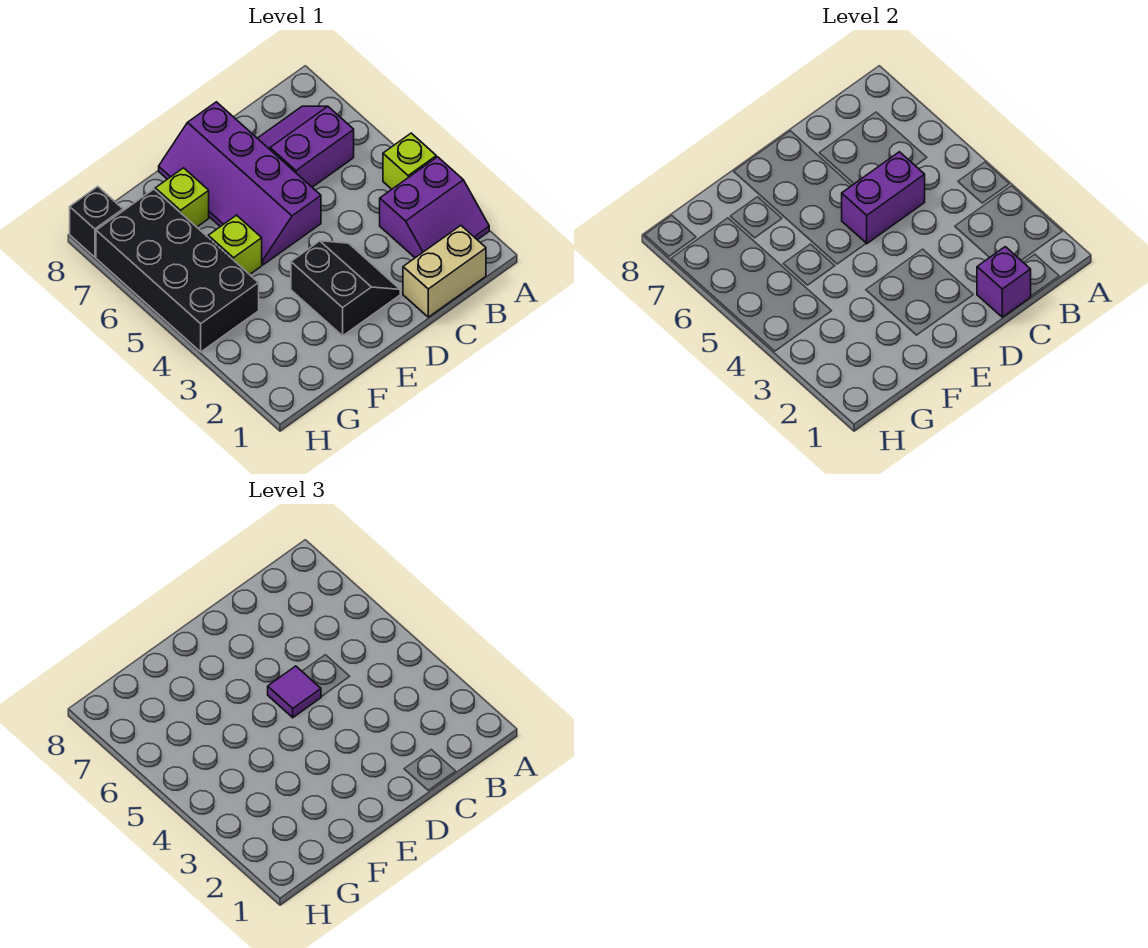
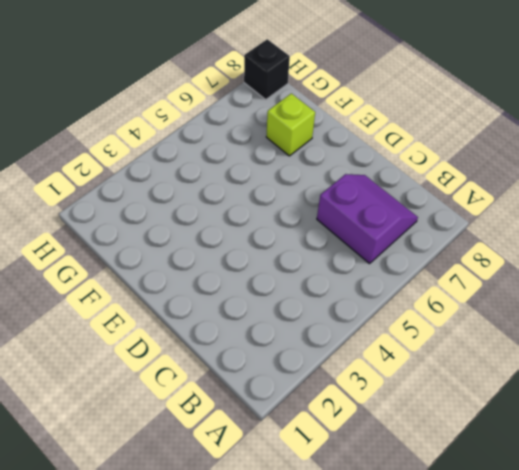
none -> purple 2x2 slope [380,157,489,258]
none -> lime 1x1 brick [383,133,436,189]
none -> tan 1x2 brick [403,226,486,317]

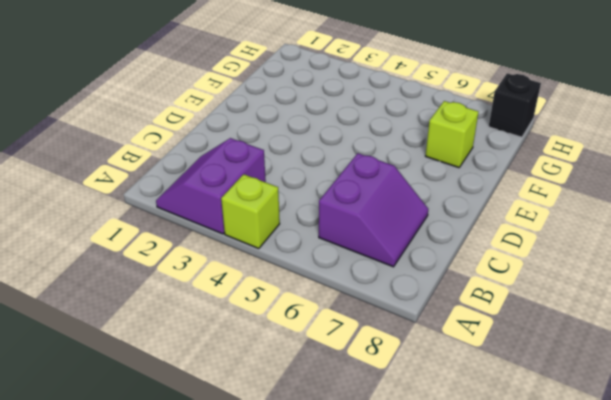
none -> tan 1x2 brick [403,226,486,317]
none -> black 2x2 slope [291,241,400,336]
none -> purple 2x4 slope [159,102,321,265]

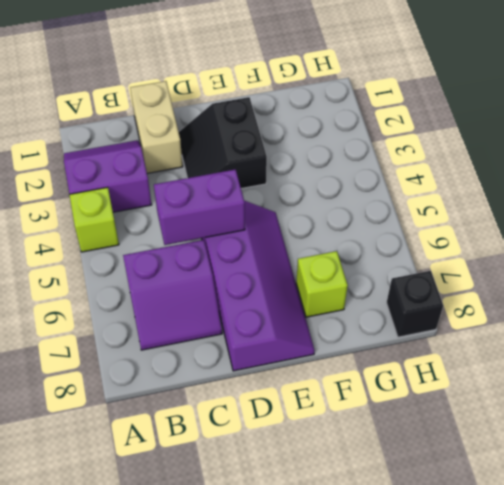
tan 1x2 brick [130,81,183,173] -> tan 1x2 brick turned to [403,226,486,317]
none -> lime 1x1 brick [208,215,262,274]
none -> black 2x4 brick [96,189,259,352]
none -> purple 1x1 brick [977,247,1031,317]

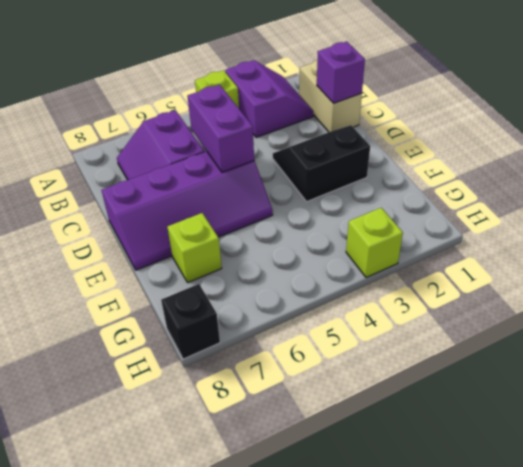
lime 1x1 brick [346,208,403,278] -> lime 1x1 brick moved to [208,215,262,274]
none -> black 2x4 brick [96,189,259,352]
none -> purple 1x1 tile [268,666,321,718]

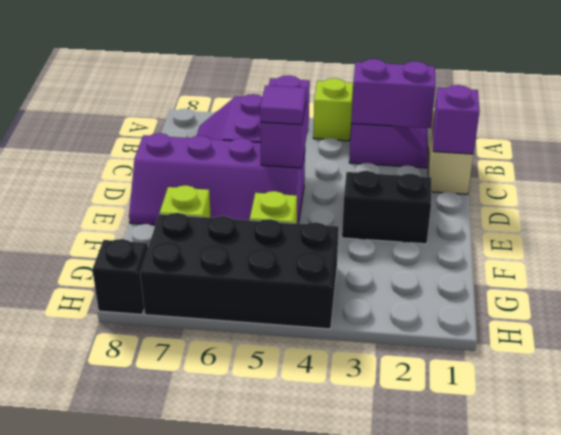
purple 1x2 brick [351,59,435,128] -> none

